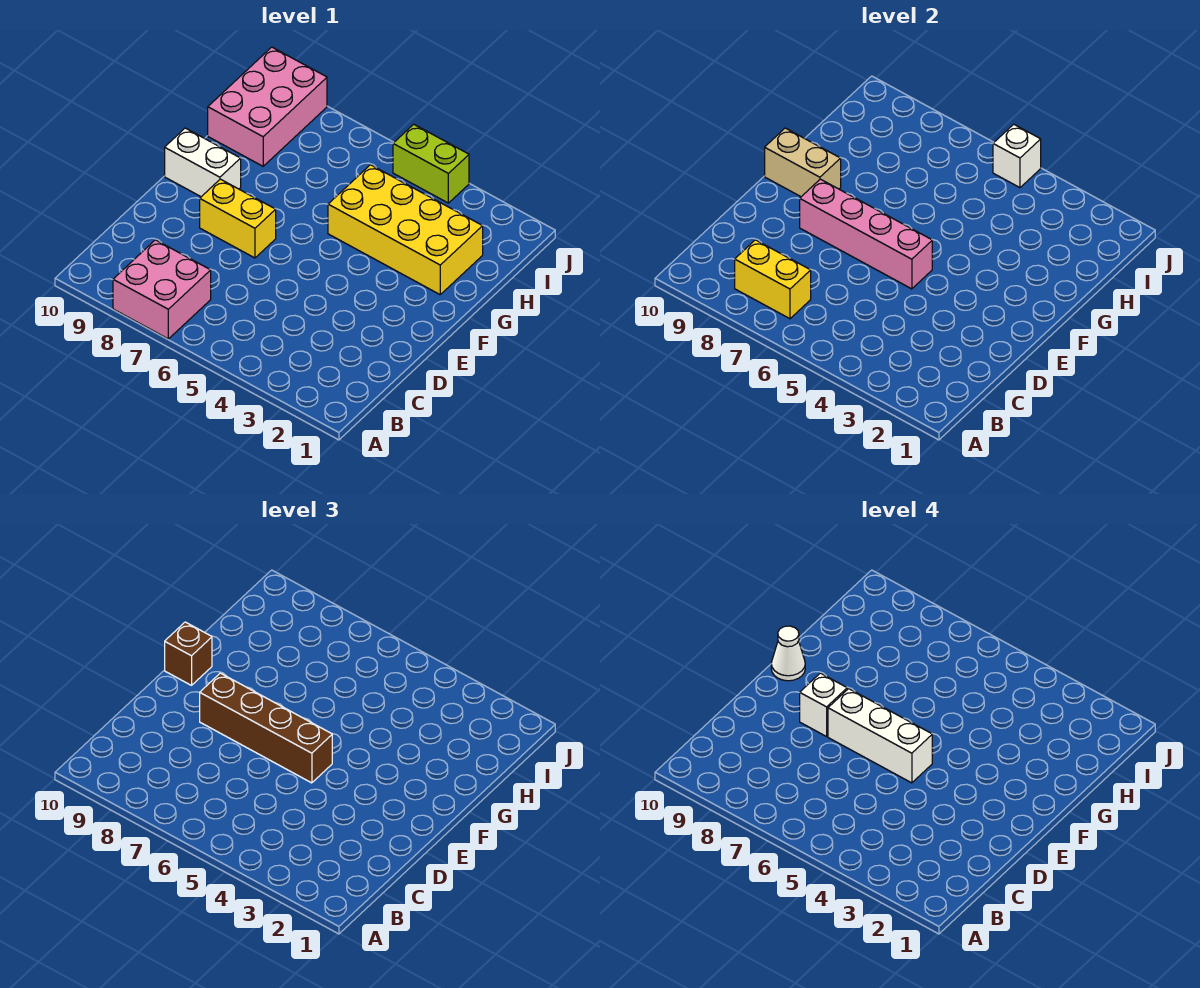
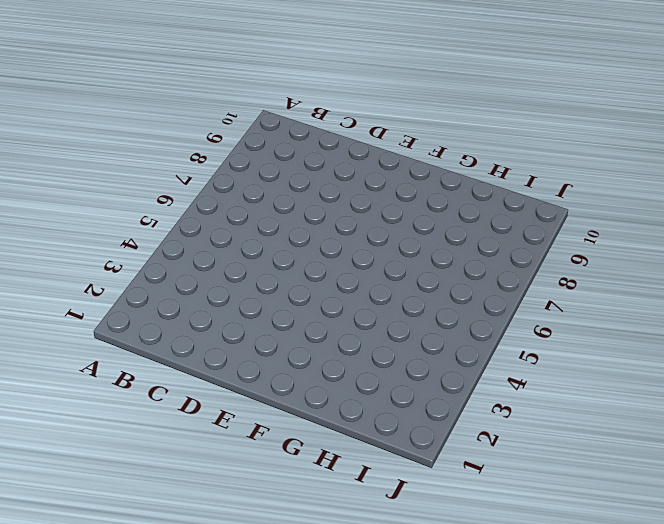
none -> pink 2x2 brick [113,240,211,339]
none -> yellow 1x2 brick [200,179,276,258]
none -> white 1x2 brick [165,128,241,197]

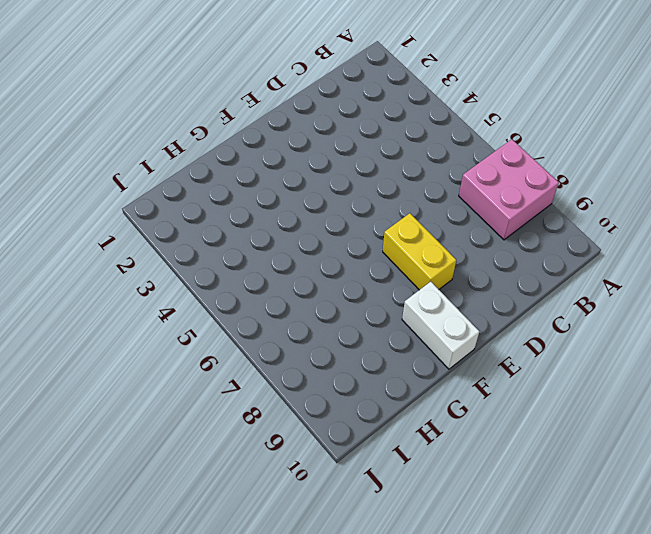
none -> yellow 2x4 brick [328,165,483,294]
none -> pink 2x3 brick [208,47,327,166]
none -> lime 1x2 brick [393,124,469,203]

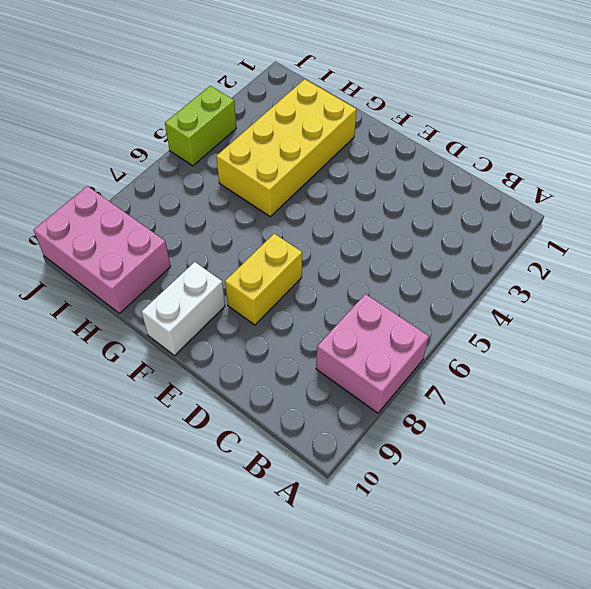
none -> yellow 1x2 brick [735,240,811,319]
none -> pink 1x4 brick [800,179,932,289]
none -> tan 1x2 brick [765,128,841,197]

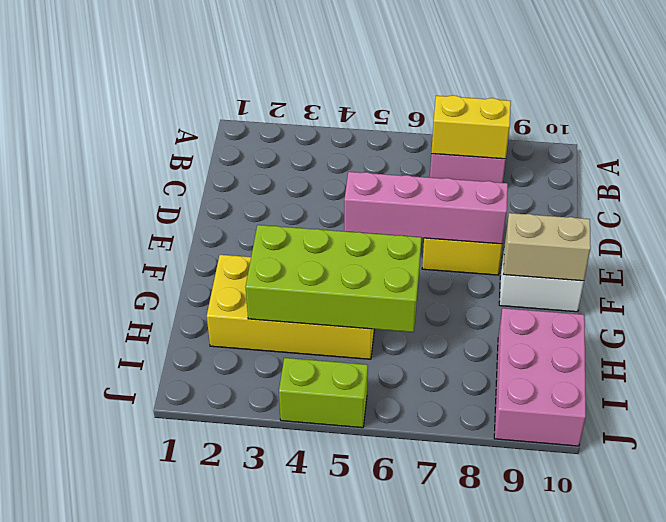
lime 2x4 brick [246,225,421,332] -> none
none -> white 1x1 brick [993,124,1041,188]
none -> brown 1x4 brick [200,673,332,783]
none -> brown 1x1 brick [165,622,212,685]

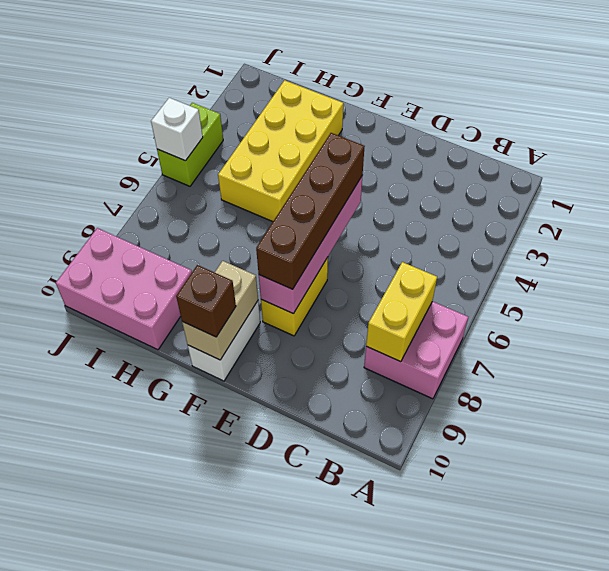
none -> white 1x3 brick [828,689,932,783]
none -> white 1x1 brick [800,673,847,736]
none -> white 1x1 cone [771,626,805,681]

